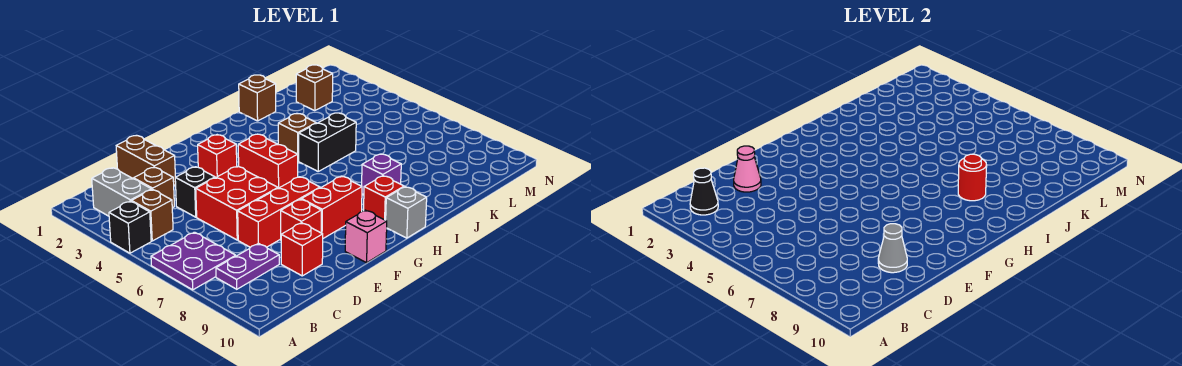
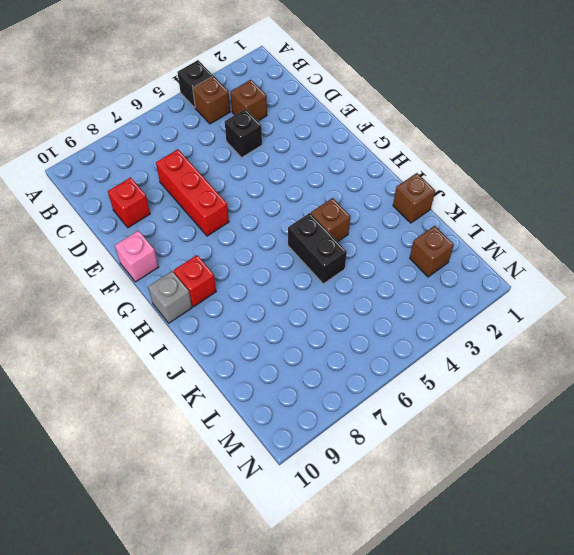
none -> purple 2x2 plate [151,232,236,290]
none -> grey 1x2 brick [92,168,152,216]
none -> purple 1x2 plate [216,243,279,289]

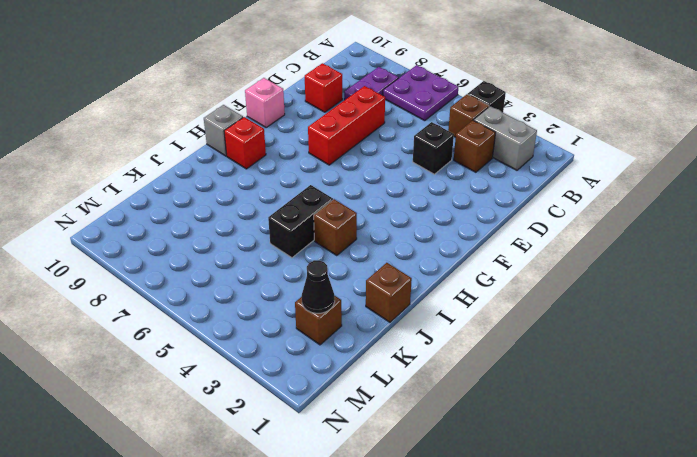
black 1x1 cone [302,261,335,313] -> black 1x1 cone moved to [690,168,718,215]
none -> brown 1x2 brick [116,135,176,185]
none -> red 2x2 brick [196,166,278,240]
none -> red 1x1 brick [281,199,321,235]

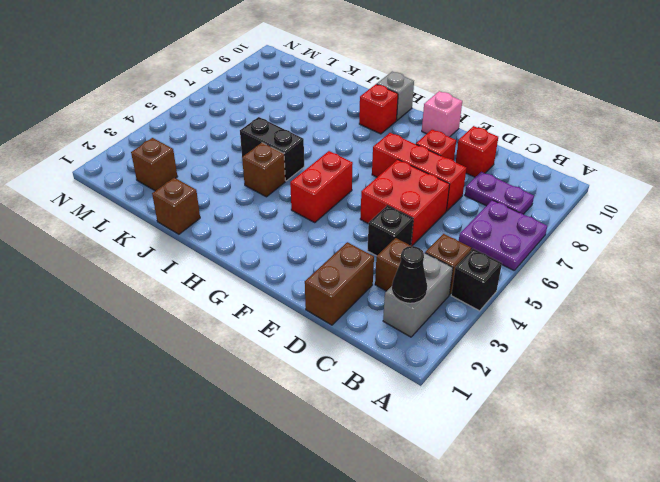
none -> red 1x1 brick [198,135,237,178]
none -> red 1x2 brick [302,176,362,238]
none -> purple 1x1 brick [362,154,401,195]

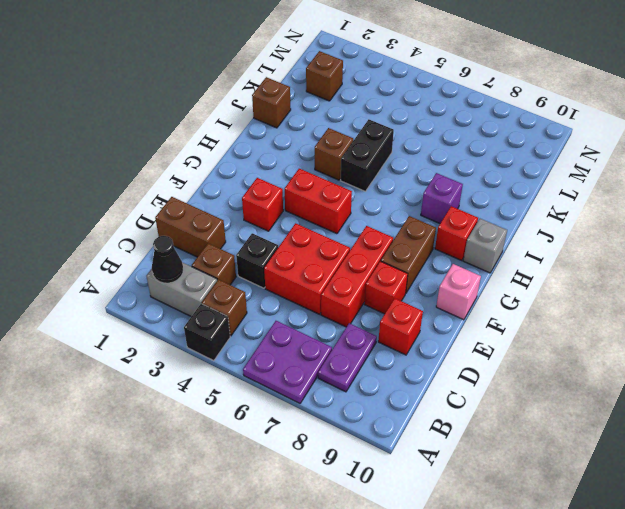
brown 1x2 brick [381,216,436,293] -> red 1x2 brick [302,176,362,238]
none -> pink 1x1 cone [734,146,761,192]
none -> grey 1x1 cone [878,224,907,273]
none -> red 1x1 round brick [958,154,987,201]

